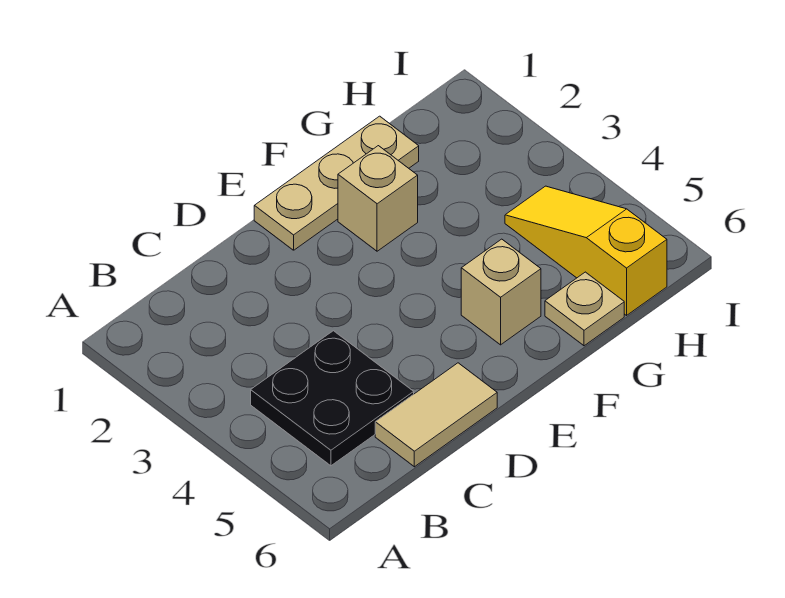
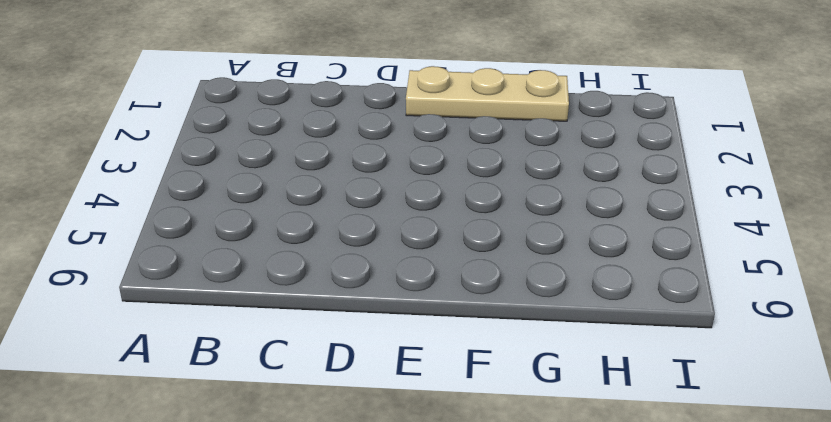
none -> black 2x2 plate [251,331,414,466]
none -> tan 1x2 tile [375,363,497,467]

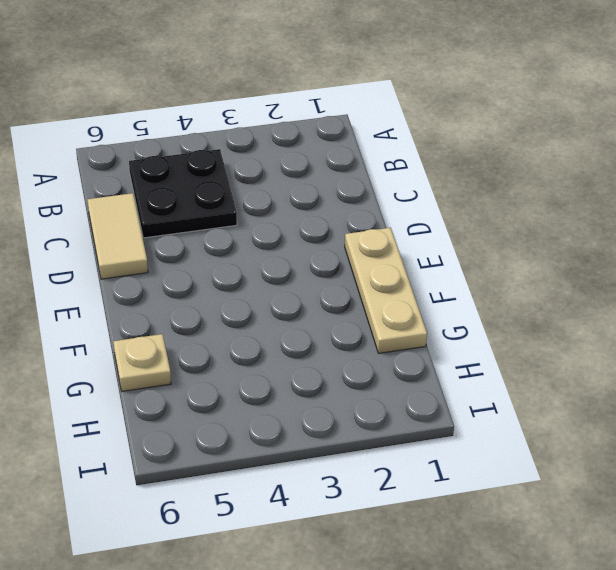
none -> tan 1x1 brick [338,146,418,251]
none -> tan 1x1 brick [461,239,541,345]

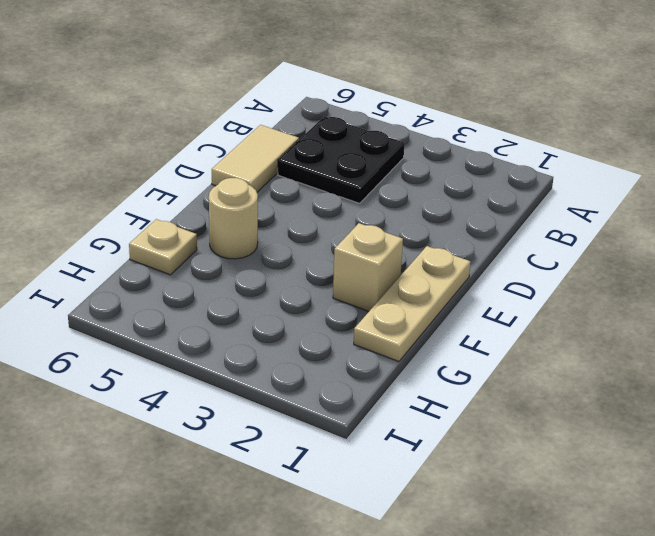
tan 1x1 round brick [209,178,258,259] -> tan 1x1 brick [461,239,541,345]
none -> yellow 1x3 slope [505,186,667,315]

